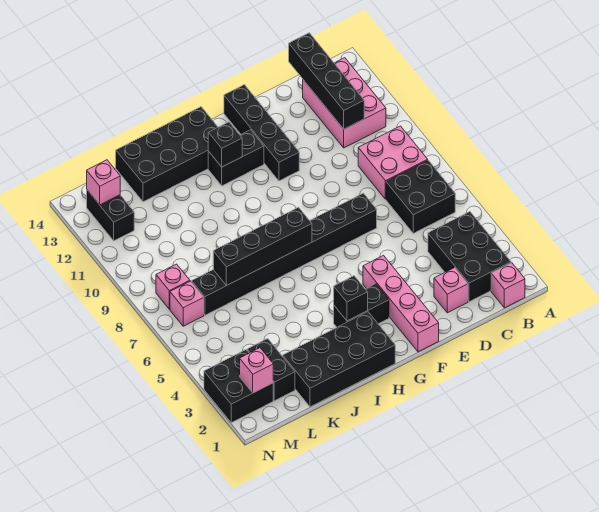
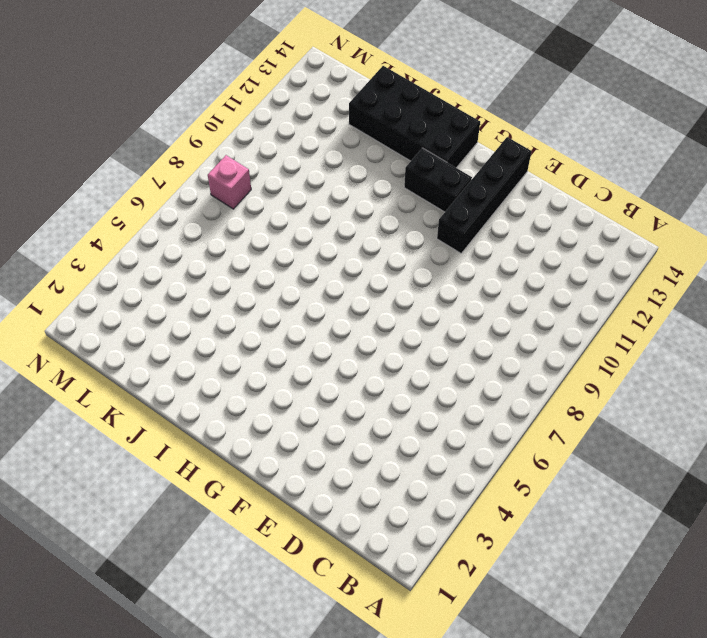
none -> pink 1x1 brick [491,263,525,308]
none -> black 2x3 brick [428,212,511,302]
none -> black 2x2 brick [386,160,455,233]

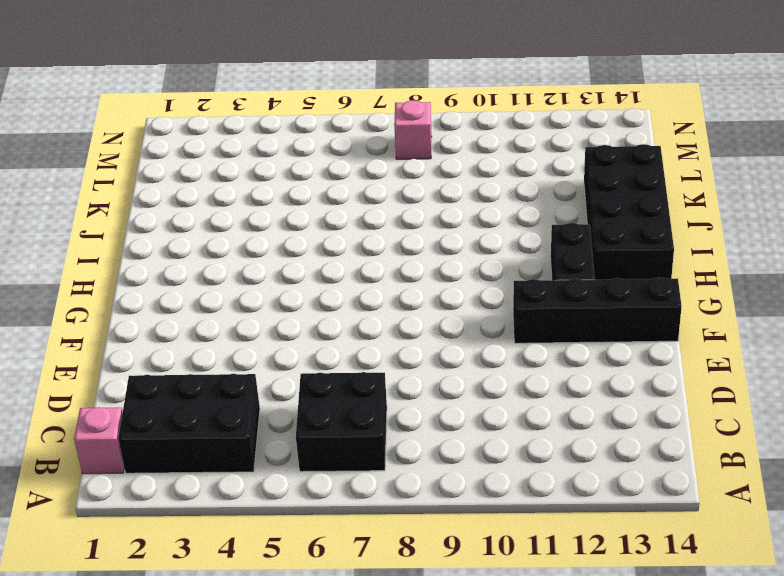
none -> pink 2x2 brick [358,126,428,199]
none -> pink 2x3 brick [303,58,386,148]
none -> pink 1x1 brick [434,268,468,313]

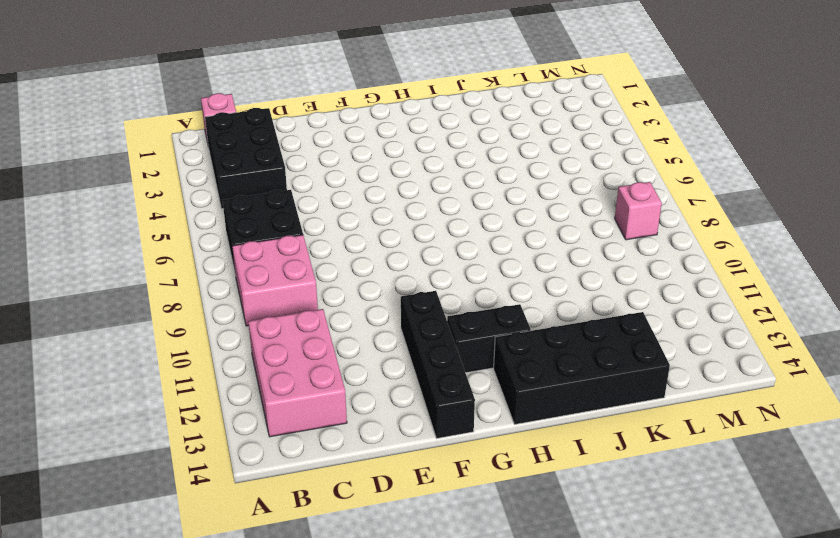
none -> pink 1x1 brick [434,268,468,313]
none -> black 1x8 brick [192,193,377,315]
none -> pink 1x4 brick [363,256,439,352]

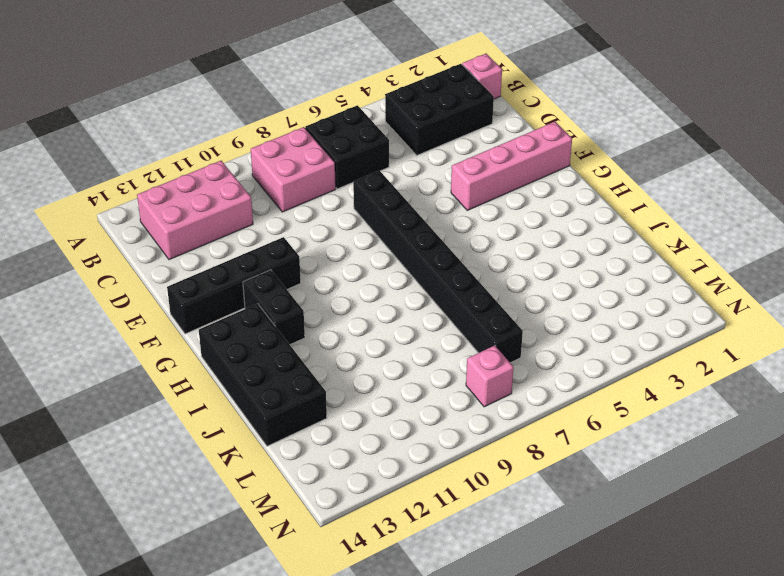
none -> pink 1x1 brick [434,268,468,313]
none -> black 1x2 brick [334,284,389,327]
none -> black 2x4 brick [283,312,395,407]

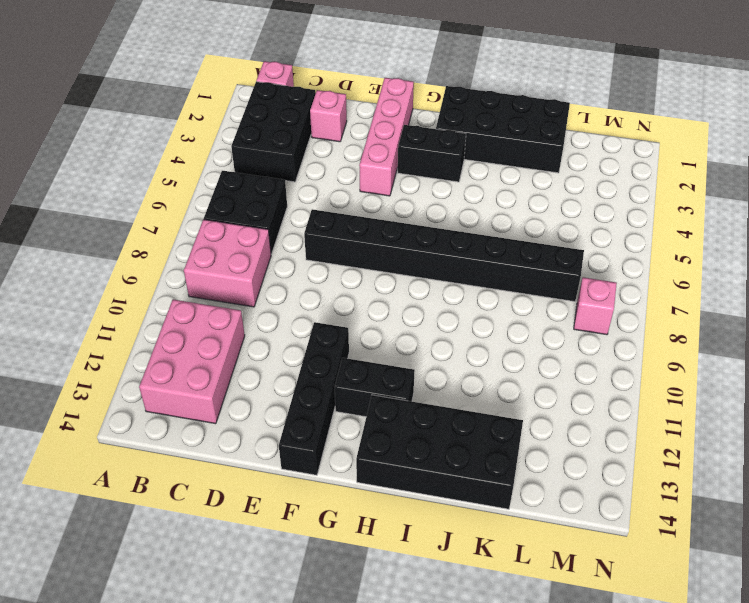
none -> black 1x2 brick [247,339,295,401]
none -> black 2x2 brick [204,350,273,423]
none -> pink 1x1 brick [170,281,204,326]

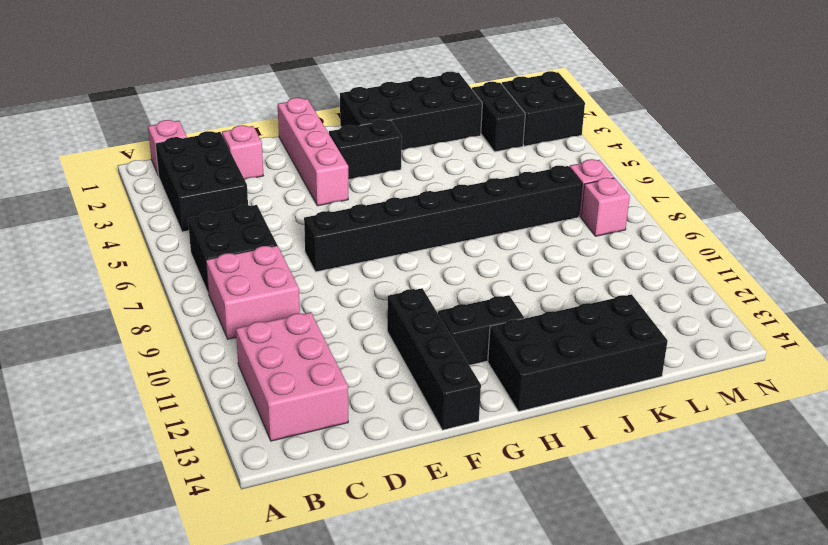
none -> black 1x2 brick [87,190,134,241]
none -> black 1x4 brick [289,33,364,129]
none -> black 1x1 brick [334,276,368,321]

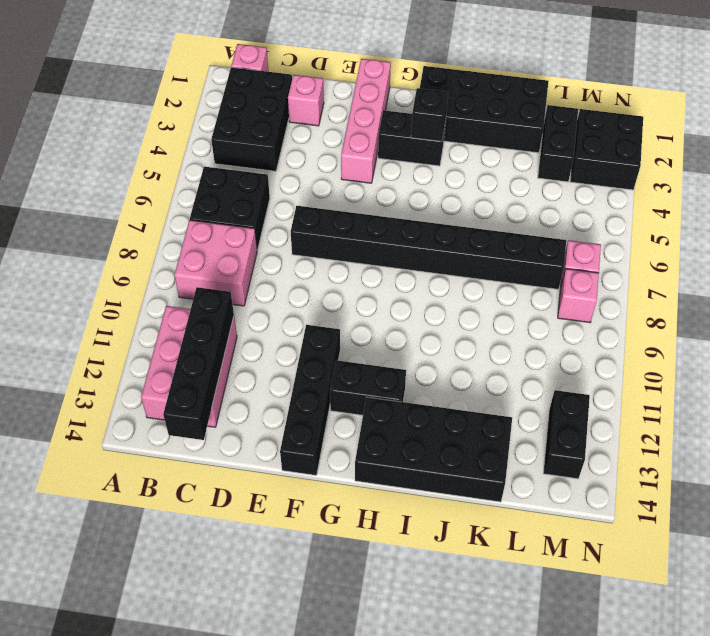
none -> black 1x4 brick [213,207,312,286]
none -> black 1x1 brick [208,122,242,167]
none -> pink 1x1 brick [240,348,273,393]

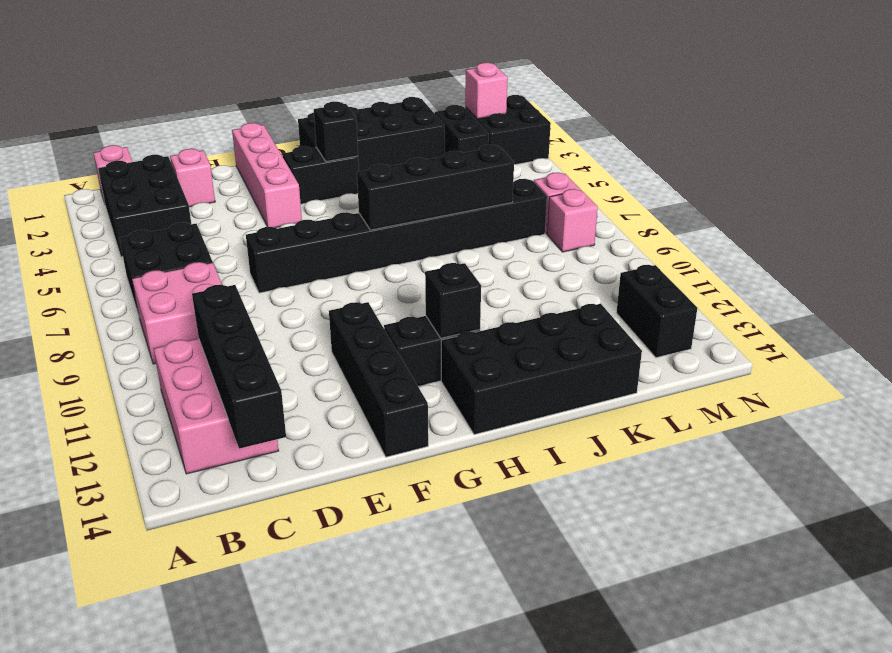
none -> pink 1x1 brick [87,160,120,205]

